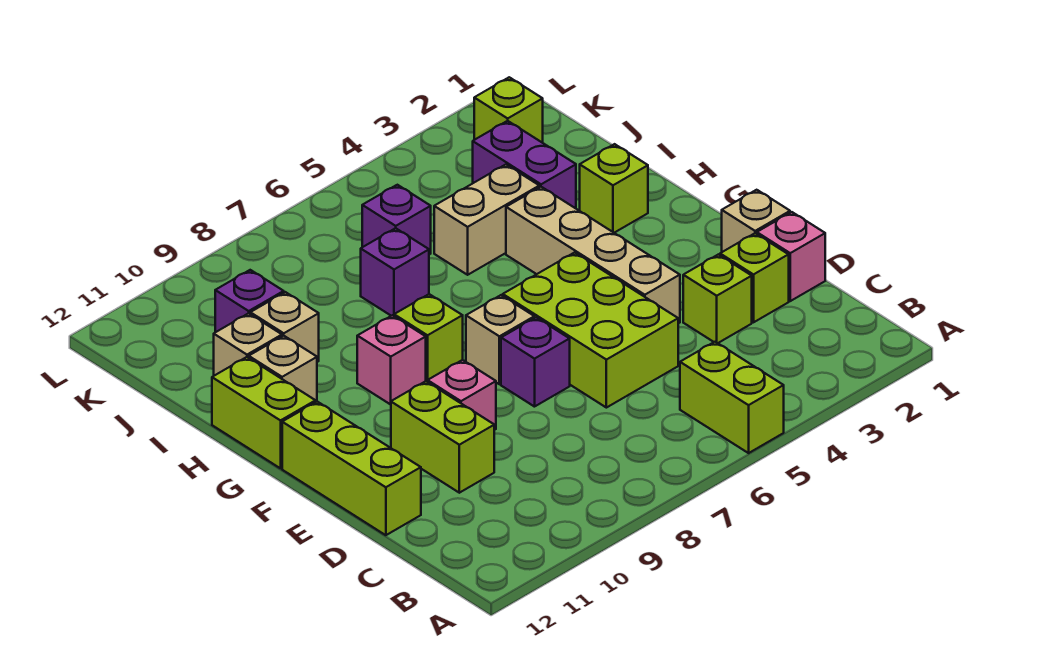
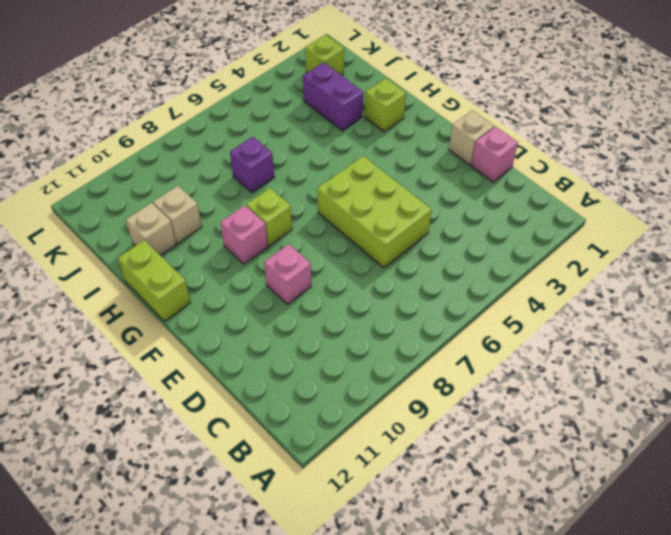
none -> lime 1x2 brick [680,342,784,453]
none -> lime 1x1 brick [720,233,789,322]
none -> lime 1x1 brick [683,255,752,343]

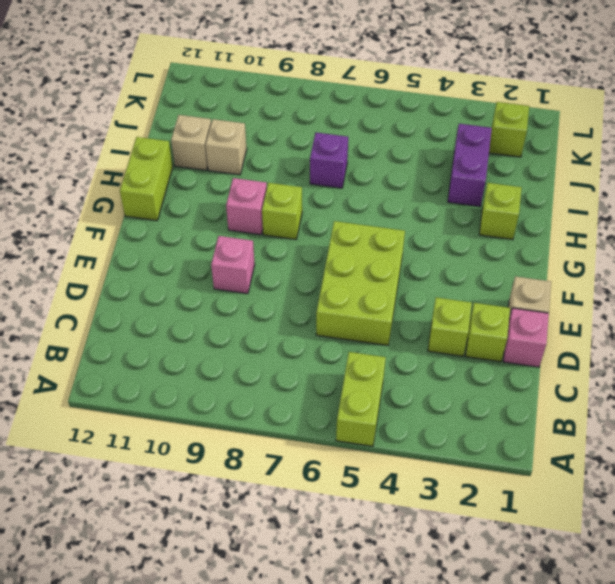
none -> lime 1x2 brick [391,381,494,493]
none -> lime 1x3 brick [282,402,421,535]
none -> tan 1x4 brick [506,187,680,323]

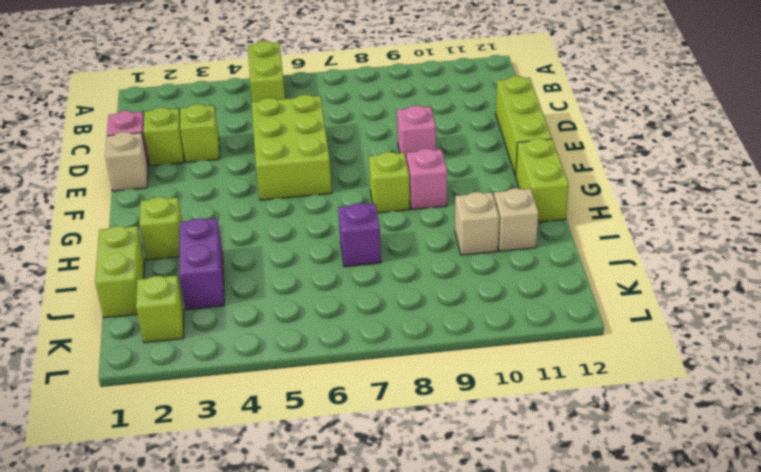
lime 1x2 brick [95,226,145,318] -> lime 1x2 brick moved to [391,381,494,493]
none -> tan 1x4 brick [506,187,680,323]
none -> purple 1x1 brick [501,317,570,407]
none -> tan 1x1 brick [466,295,534,384]

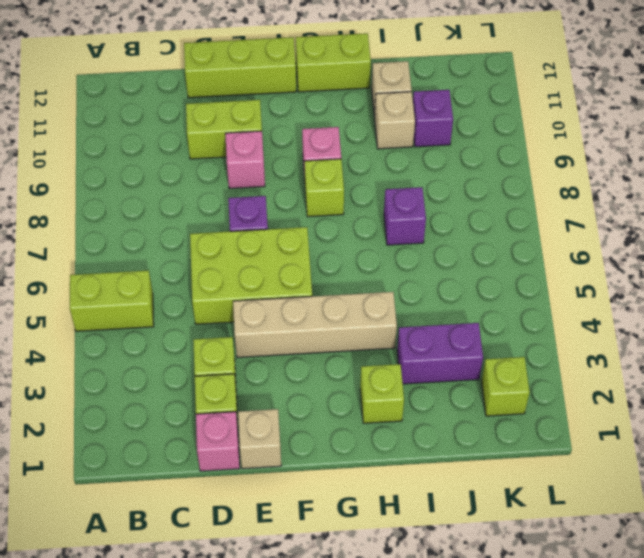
none -> tan 1x1 brick [466,295,534,384]
none -> tan 1x1 brick [249,336,317,402]
none -> tan 1x2 brick [434,165,539,275]

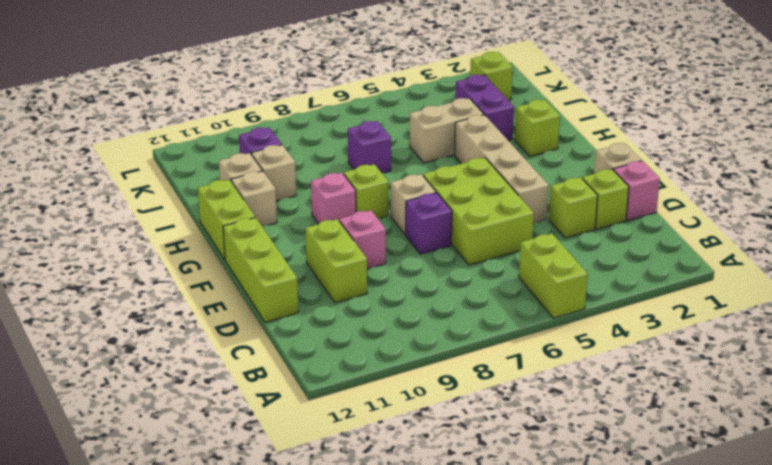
none -> purple 1x1 brick [362,185,431,255]

